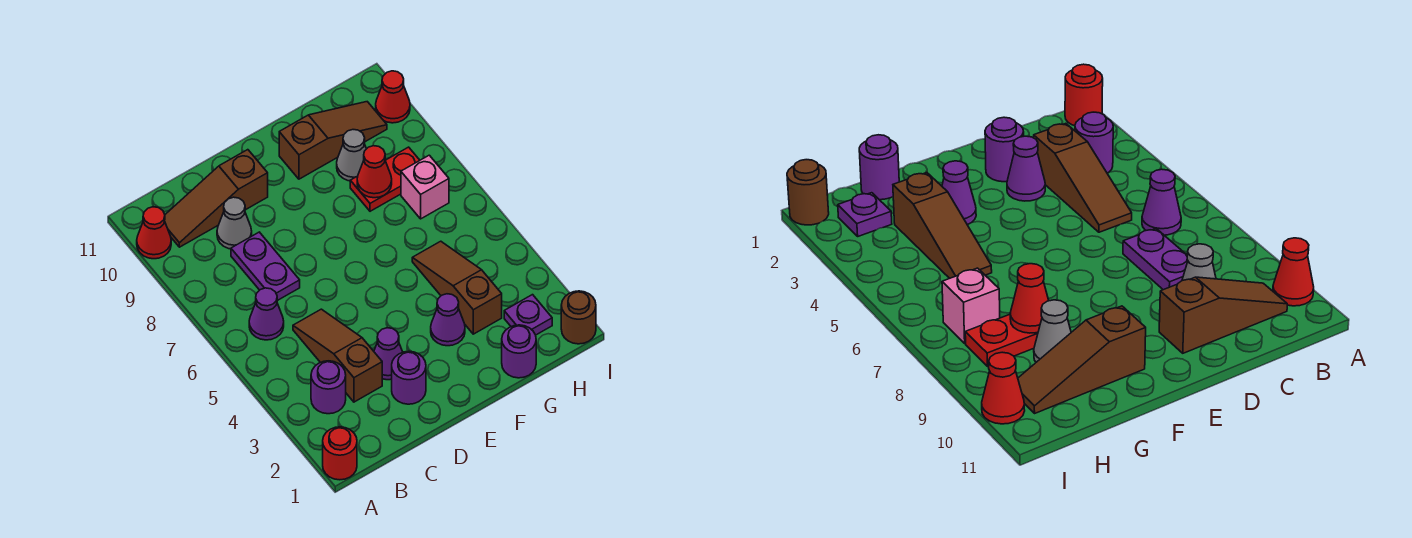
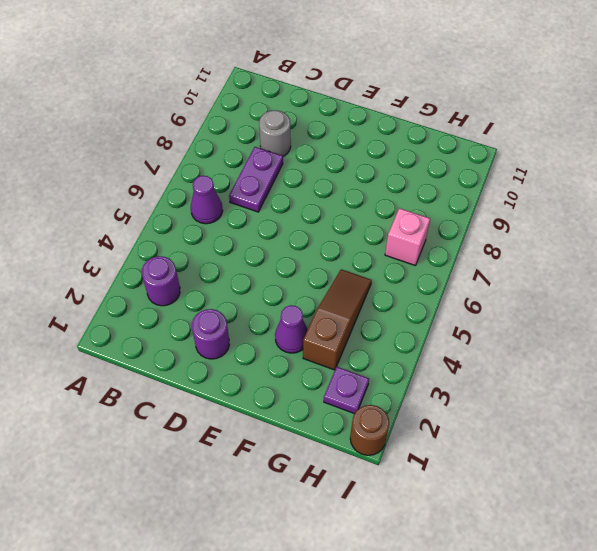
grey 1x1 round brick [259,110,291,157] -> grey 1x1 cone [217,197,252,249]
none -> red 1x1 round brick [323,427,357,480]
none -> red 1x1 cone [137,207,171,259]
none -> brown 1x3 slope [165,150,268,247]

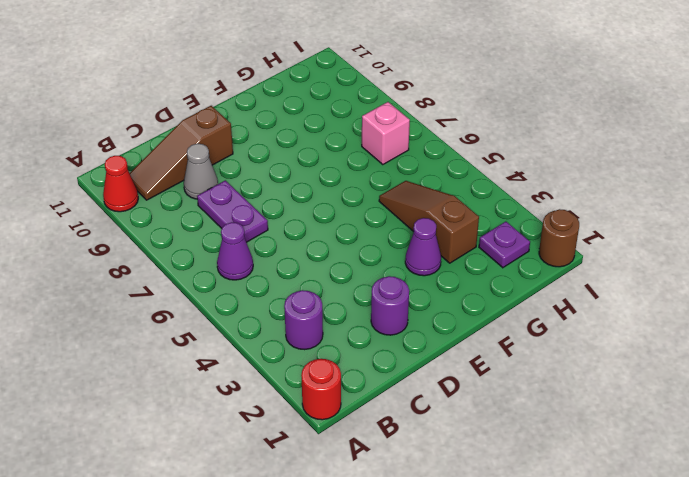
none -> brown 1x3 slope [293,309,382,402]
none -> purple 1x1 cone [374,328,403,380]
none -> brown 1x3 slope [279,102,387,179]

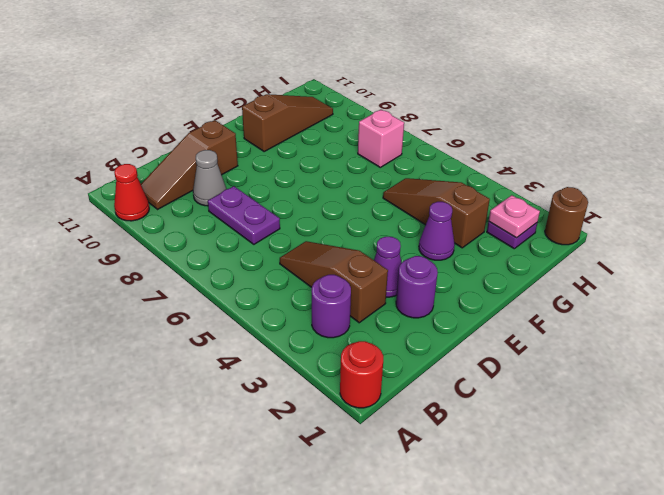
pink 1x1 plate [489,195,540,238] -> none
none -> purple 1x1 cone [249,288,284,340]
none -> purple 1x1 round brick [502,325,536,378]
none -> red 1x2 plate [350,147,420,211]

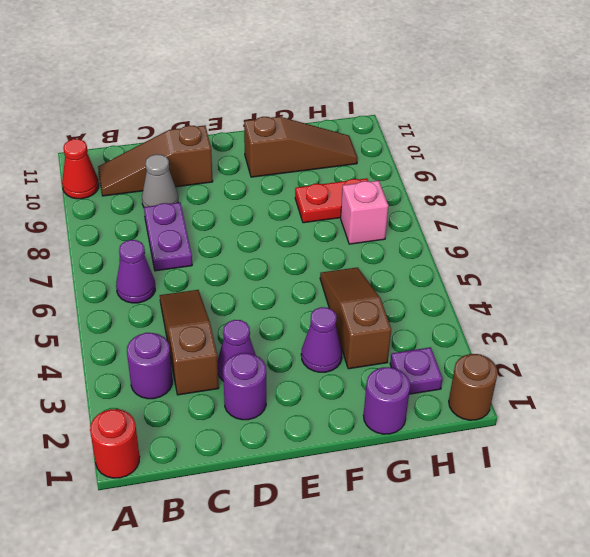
none -> grey 1x1 cone [337,130,366,181]
none -> red 1x1 cone [376,71,410,123]
none -> red 1x1 cone [357,146,392,198]

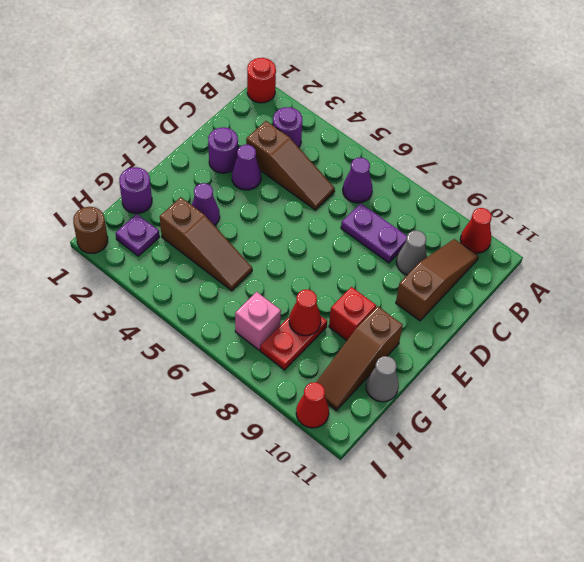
red 1x1 brick [329,287,376,340] -> none
grey 1x1 cone [366,356,399,402] -> grey 1x1 cone moved to [337,130,366,181]

